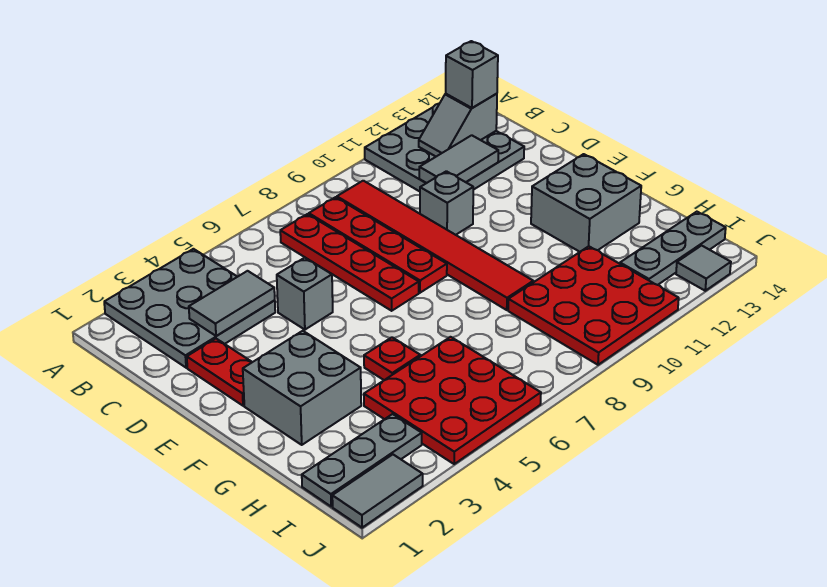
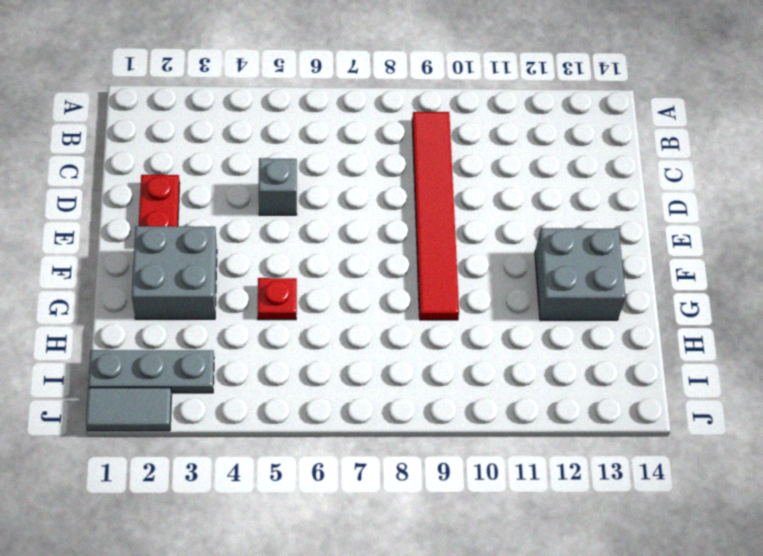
none -> grey 3x3 plate [104,249,275,368]
none -> grey 3x3 plate [365,104,524,191]
none -> red 1x4 plate [280,214,419,311]

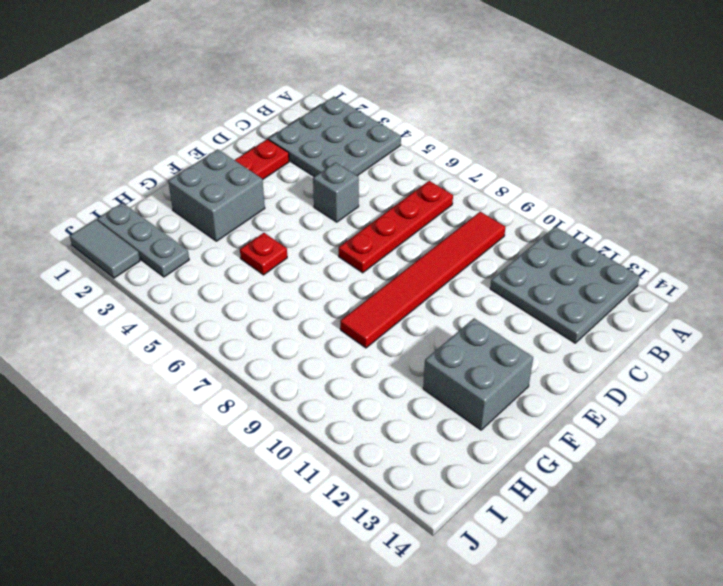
none -> red 1x4 plate [309,197,447,293]
none -> grey 1x1 brick [420,171,473,235]
none -> red 3x3 plate [364,337,541,464]

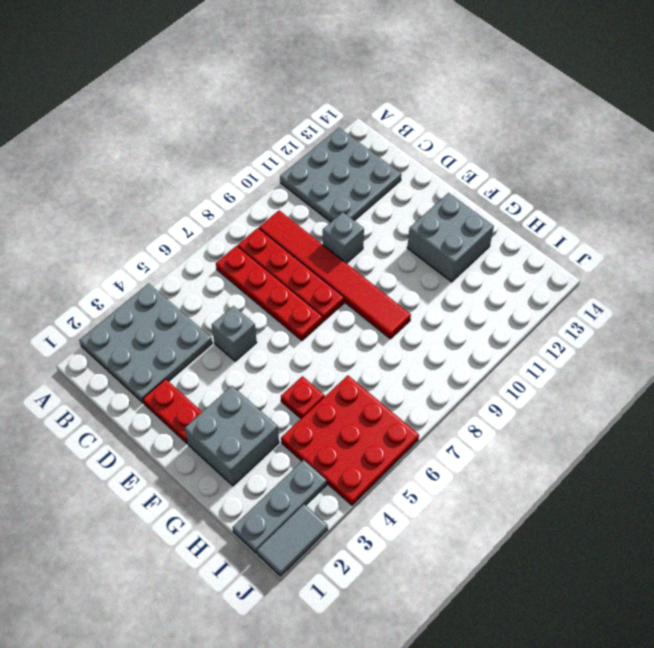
none -> red 3x3 plate [508,246,679,365]
none -> grey 1x3 plate [620,212,726,285]
none -> grey 1x1 tile [676,246,731,291]

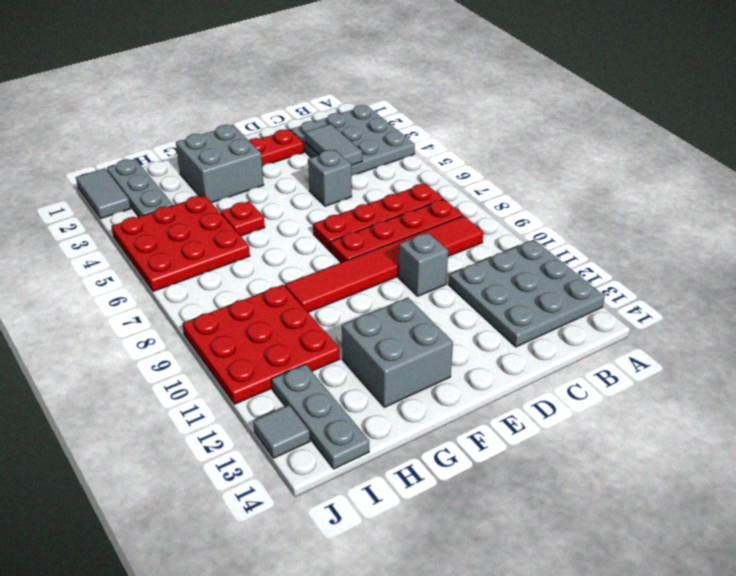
none -> grey 1x2 slope [419,94,497,157]
none -> grey 1x2 tile [419,135,498,183]
none -> grey 1x1 brick [446,41,498,108]

